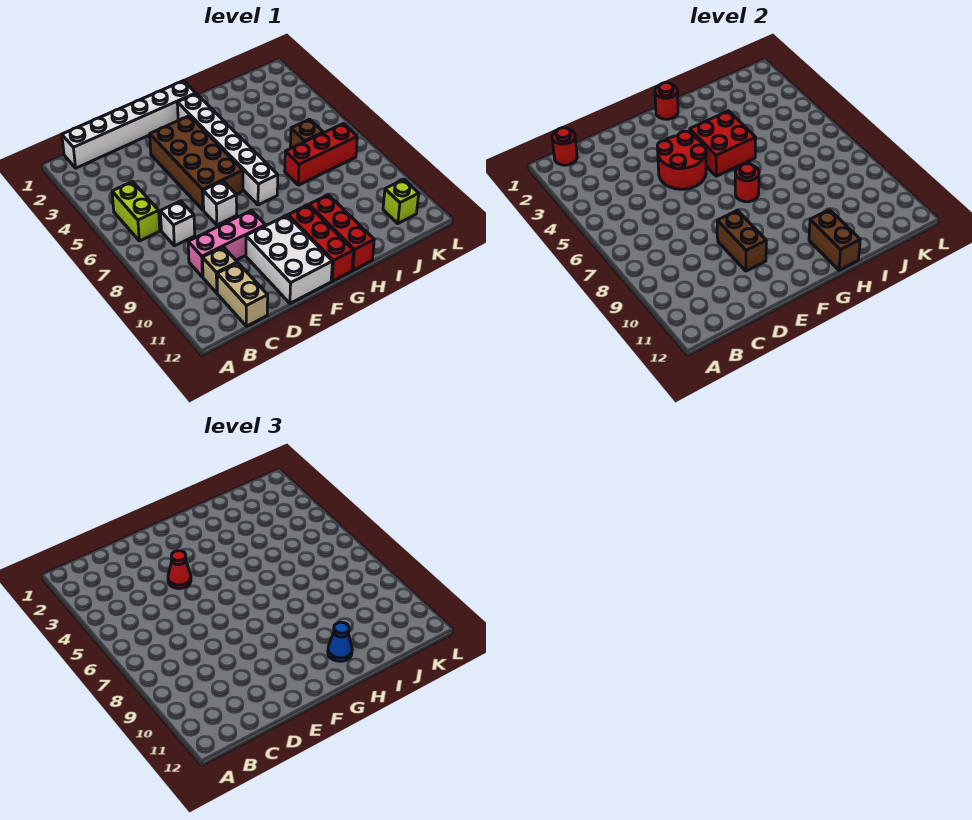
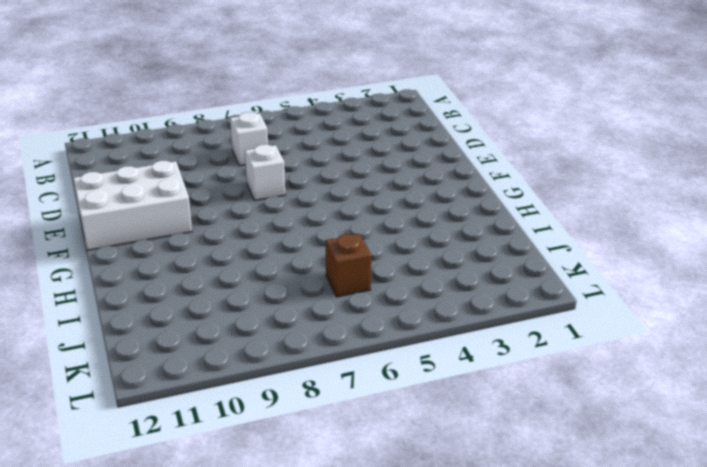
none -> white 1x6 brick [62,81,196,168]
none -> lime 1x2 brick [112,182,160,241]
none -> pink 1x3 brick [188,210,265,277]

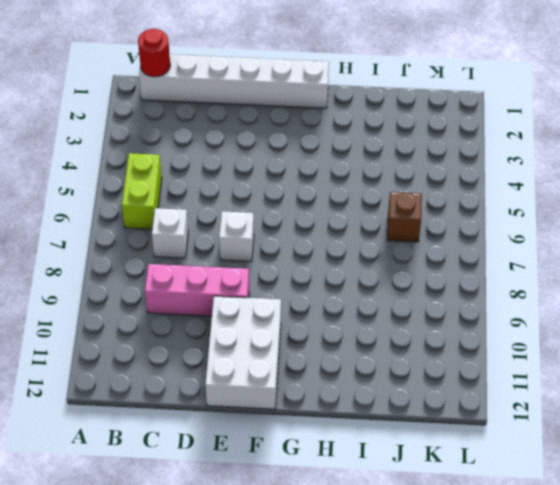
none -> tan 1x1 brick [203,247,237,293]
none -> tan 1x2 brick [217,263,268,326]
none -> brown 2x4 brick [150,116,243,210]

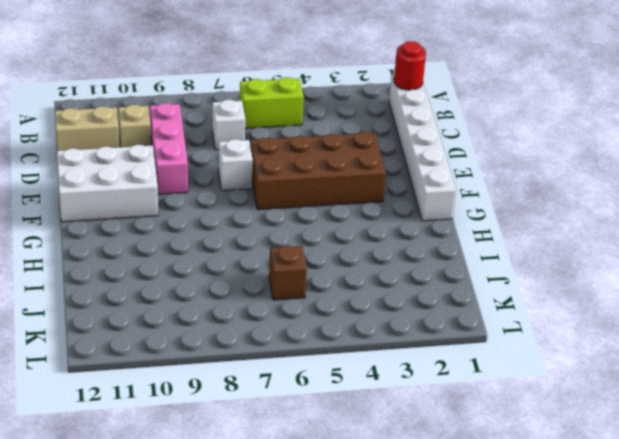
none -> white 1x6 brick [177,94,278,205]
none -> red 1x3 brick [288,205,353,281]
none -> red 1x3 brick [309,195,374,270]

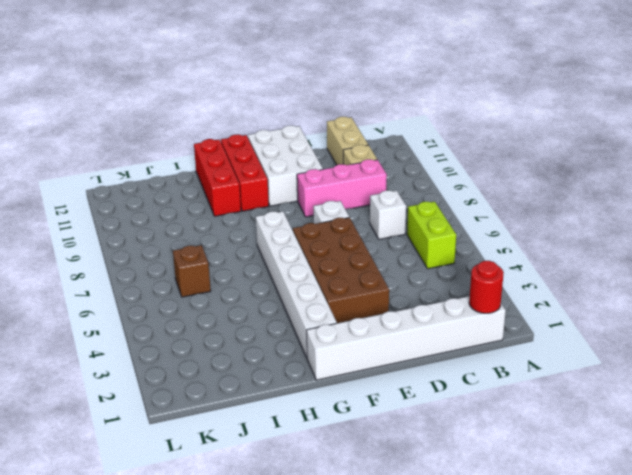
none -> red 1x3 brick [285,124,357,185]
none -> lime 1x1 brick [383,179,419,223]
none -> red 2x2 round brick [657,131,706,189]

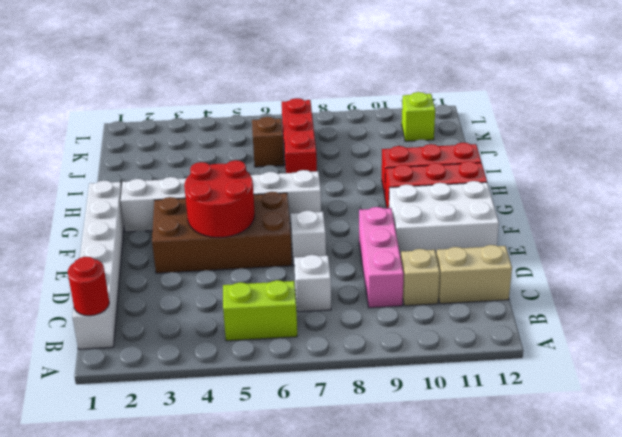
none -> brown 1x2 brick [717,210,766,271]
none -> red 1x1 round brick [655,83,678,119]
none -> red 2x2 brick [690,111,756,176]

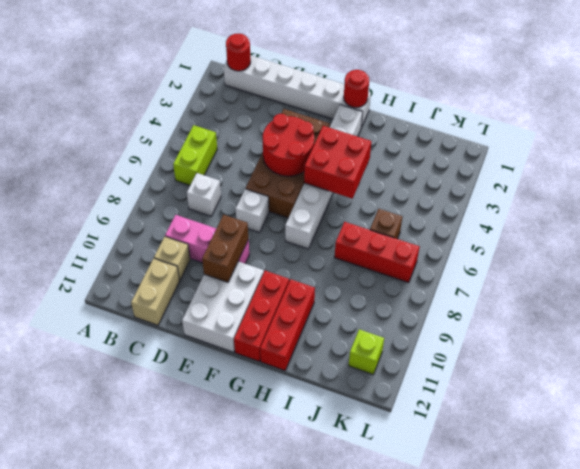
none -> red 1x1 round brick [735,164,759,202]
none -> brown 1x2 brick [809,210,860,270]
none -> red 1x1 cone [168,551,191,588]

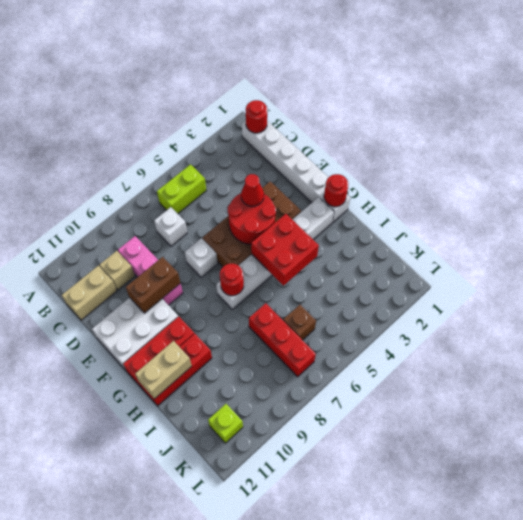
tan 1x2 brick [135,341,192,399] -> brown 1x2 brick [809,210,860,270]
none -> blue 1x1 cone [328,622,352,661]

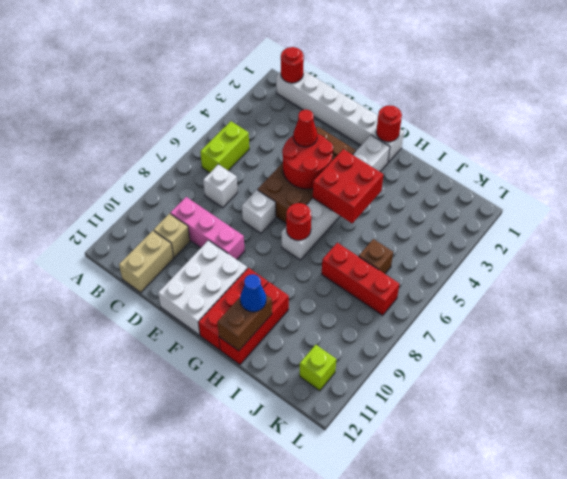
none -> brown 1x2 brick [717,210,766,271]

